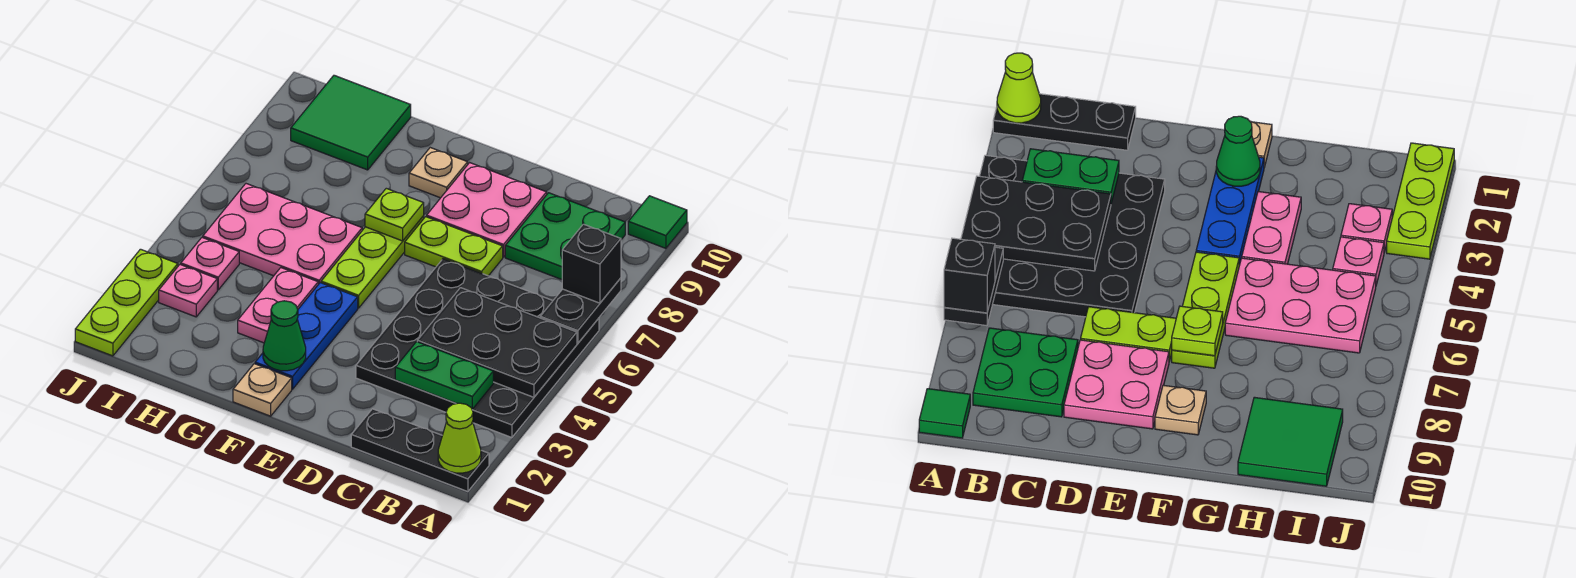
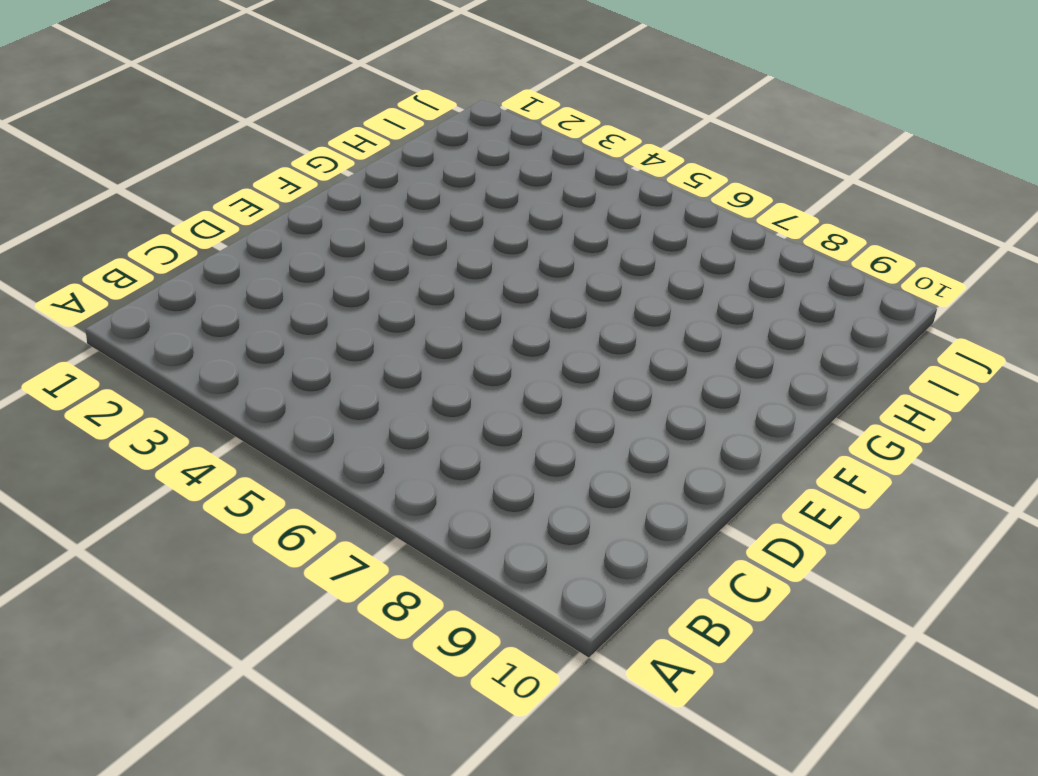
none -> black 1x3 plate [351,409,489,492]
none -> black 4x4 plate [356,259,599,438]
none -> green 1x1 tile [628,196,687,248]

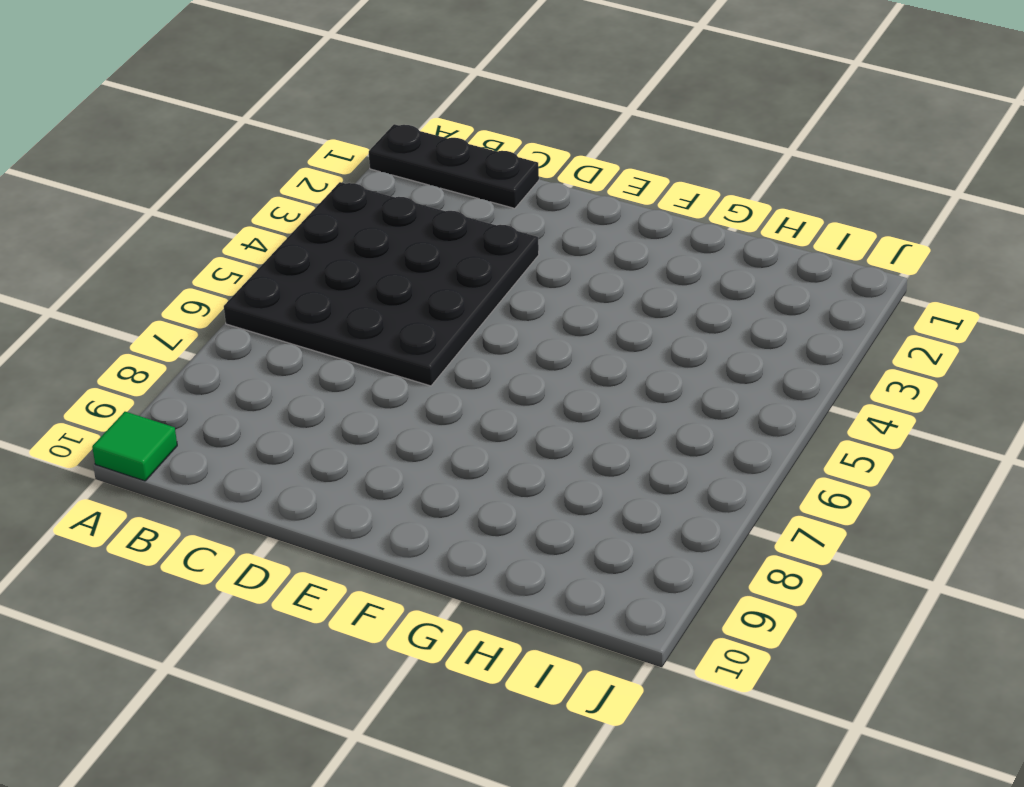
none -> green 2x2 plate [505,193,625,280]
none -> lime 1x2 plate [405,217,503,276]
none -> pink 2x2 plate [427,163,547,257]

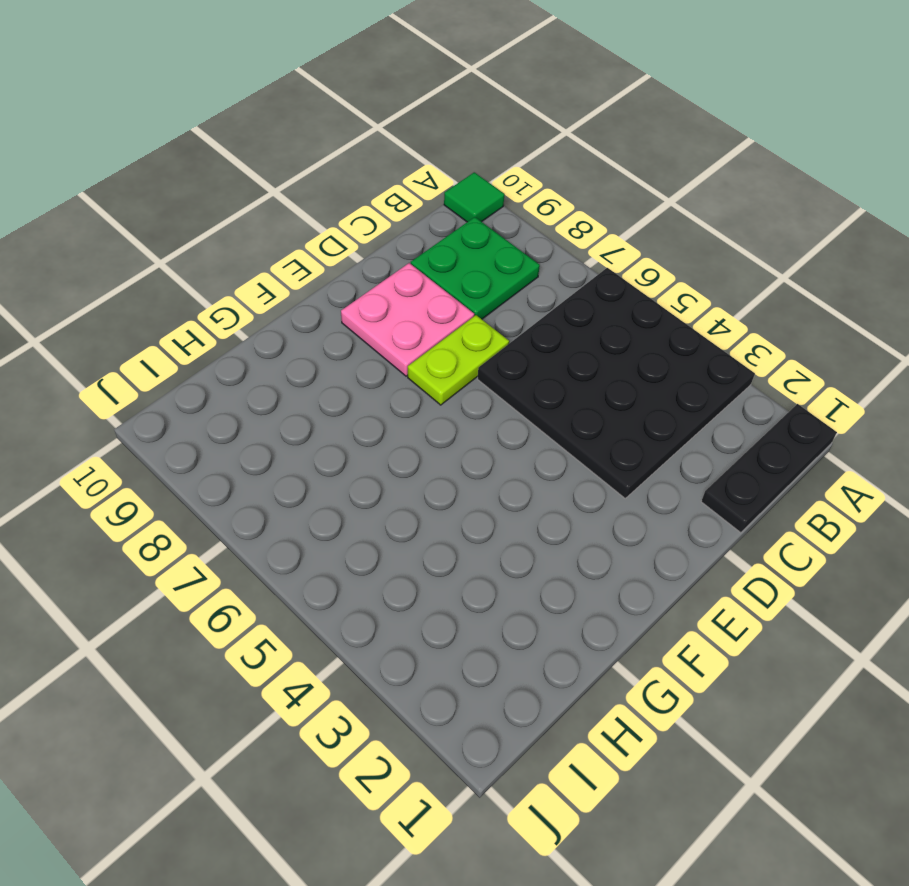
none -> tan 1x1 plate [233,364,292,416]
none -> blue 1x3 plate [255,283,358,389]
none -> lime 1x3 plate [321,216,424,308]

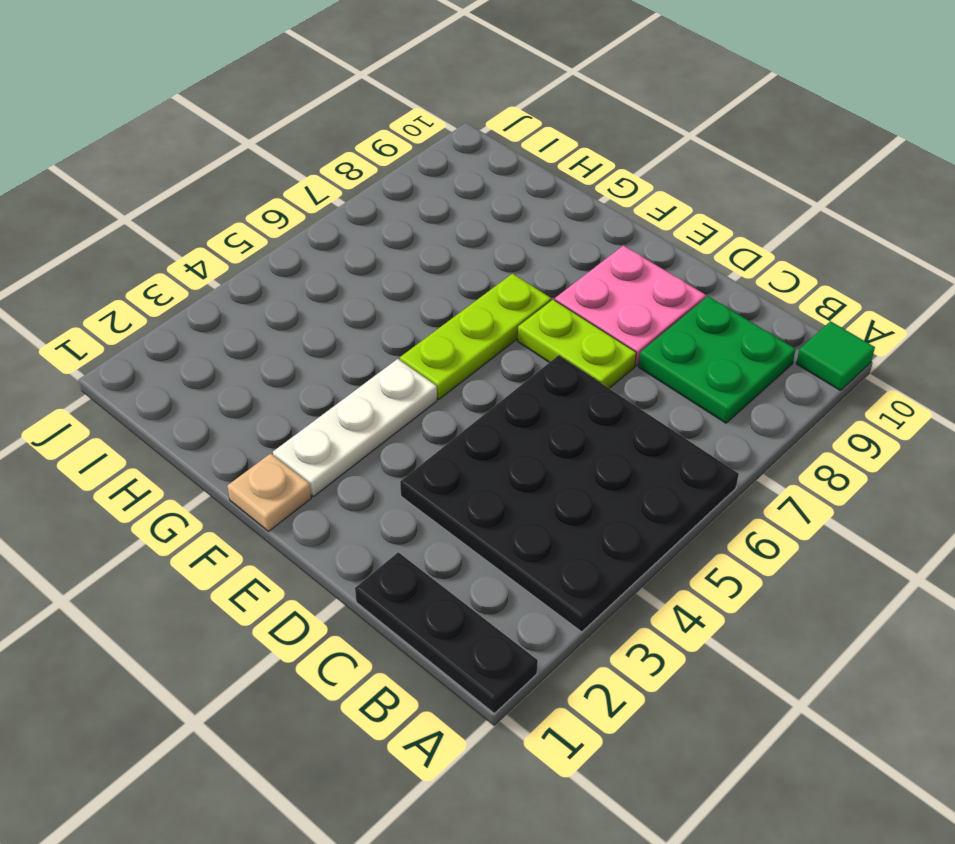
white 1x3 plate [273,359,437,497] -> blue 1x3 plate [255,283,358,389]
none -> tan 1x1 plate [409,148,468,198]
none -> pink 1x2 plate [238,268,318,343]
none -> pink 2x3 plate [203,184,362,284]

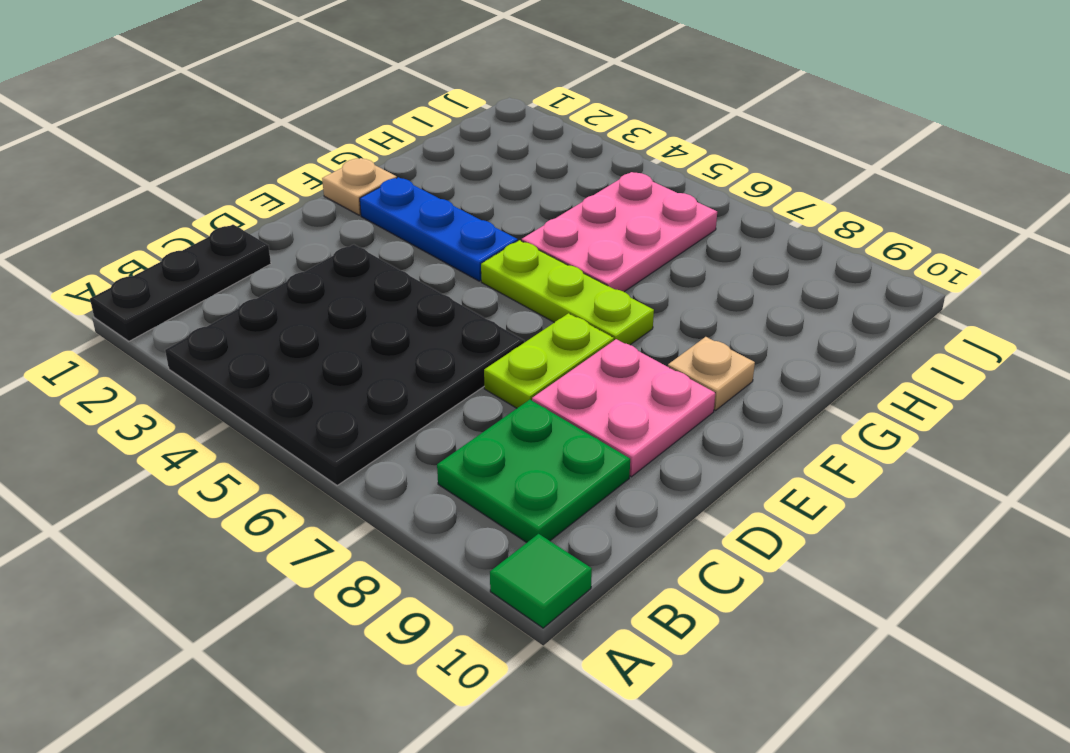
none -> pink 1x2 plate [238,268,318,343]
none -> green 2x2 tile [291,75,411,170]
none -> pink 1x1 plate [159,264,217,317]

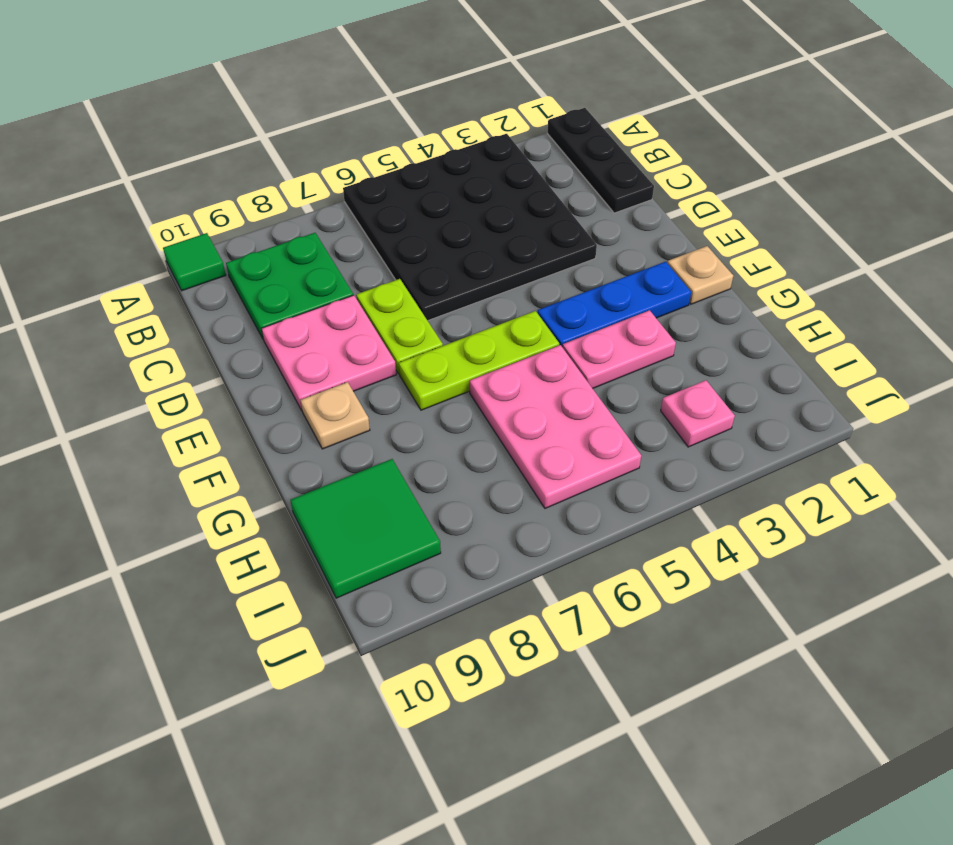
none -> pink 1x1 plate [181,237,239,290]
none -> lime 1x3 plate [75,249,178,356]
none -> lime 1x1 cone [438,403,481,473]

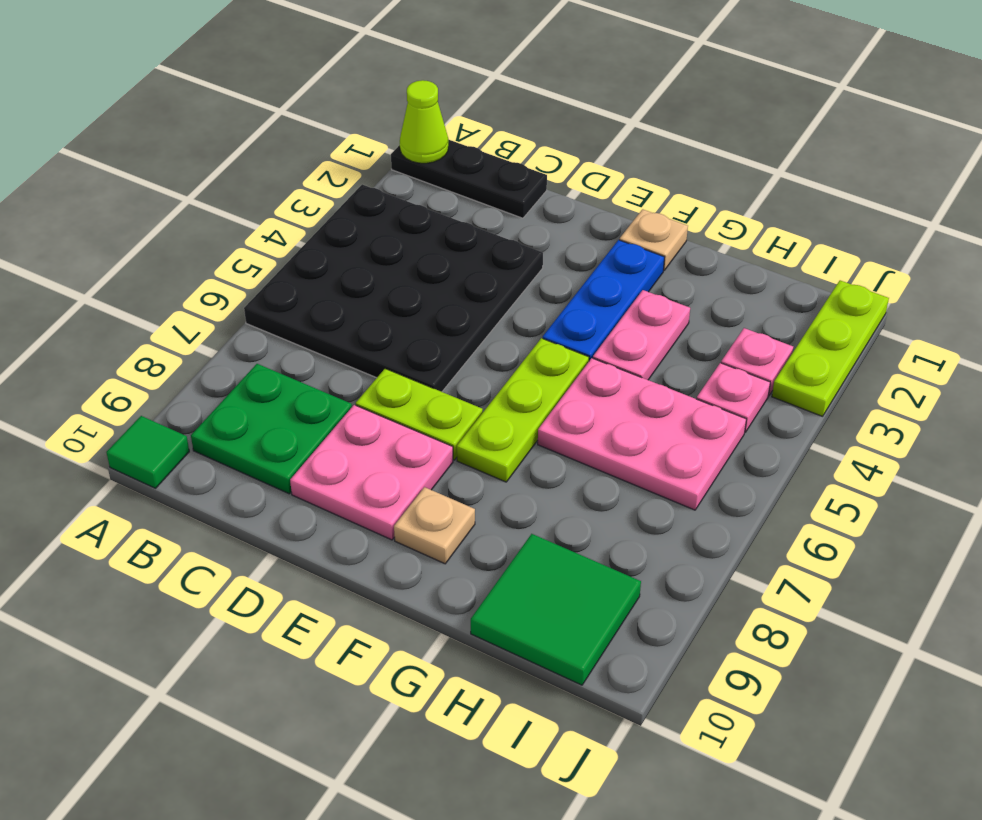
none -> black 2x3 plate [417,288,577,397]
none -> black 1x2 plate [540,278,621,343]
none -> green 1x2 plate [395,342,493,409]

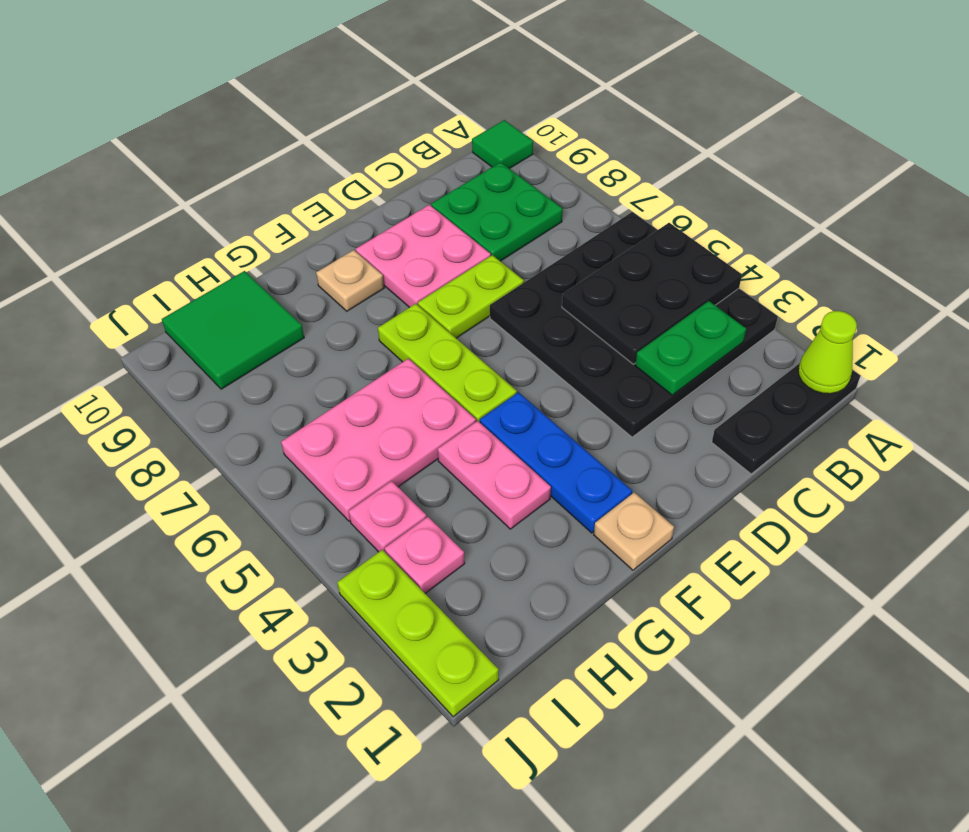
none -> black 1x2 plate [540,278,621,343]
none -> green 1x1 cone [263,301,306,371]
none -> lime 1x1 plate [365,188,424,241]

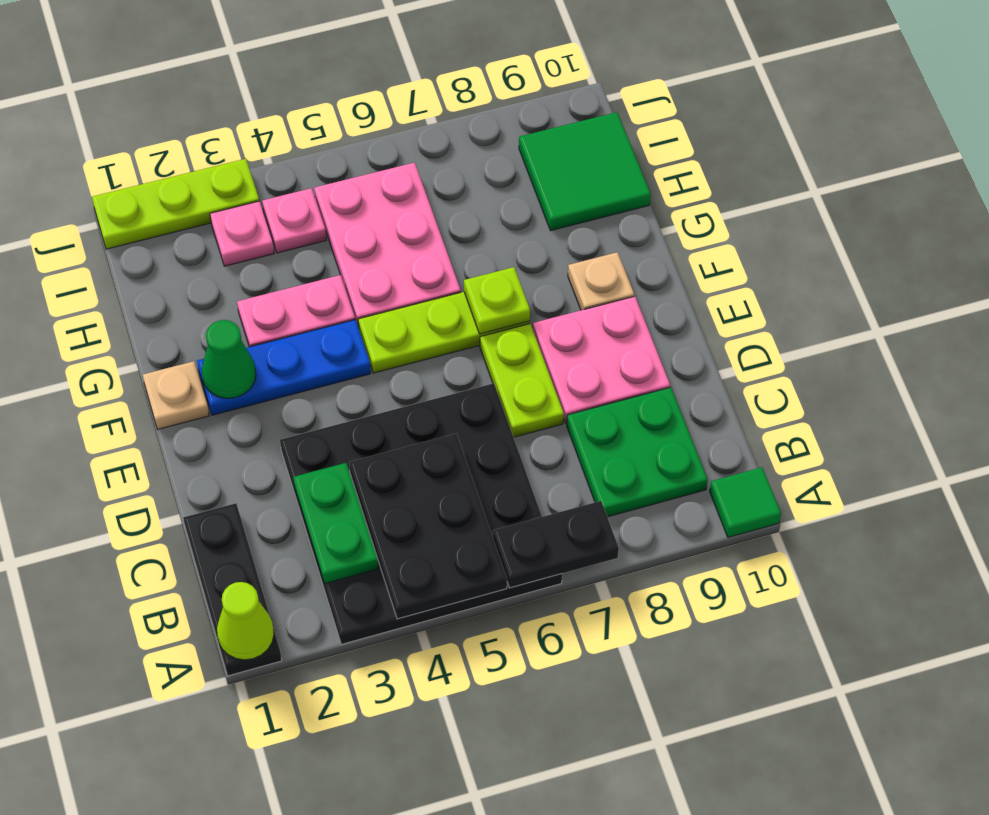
none -> black 1x1 brick [562,224,621,303]

